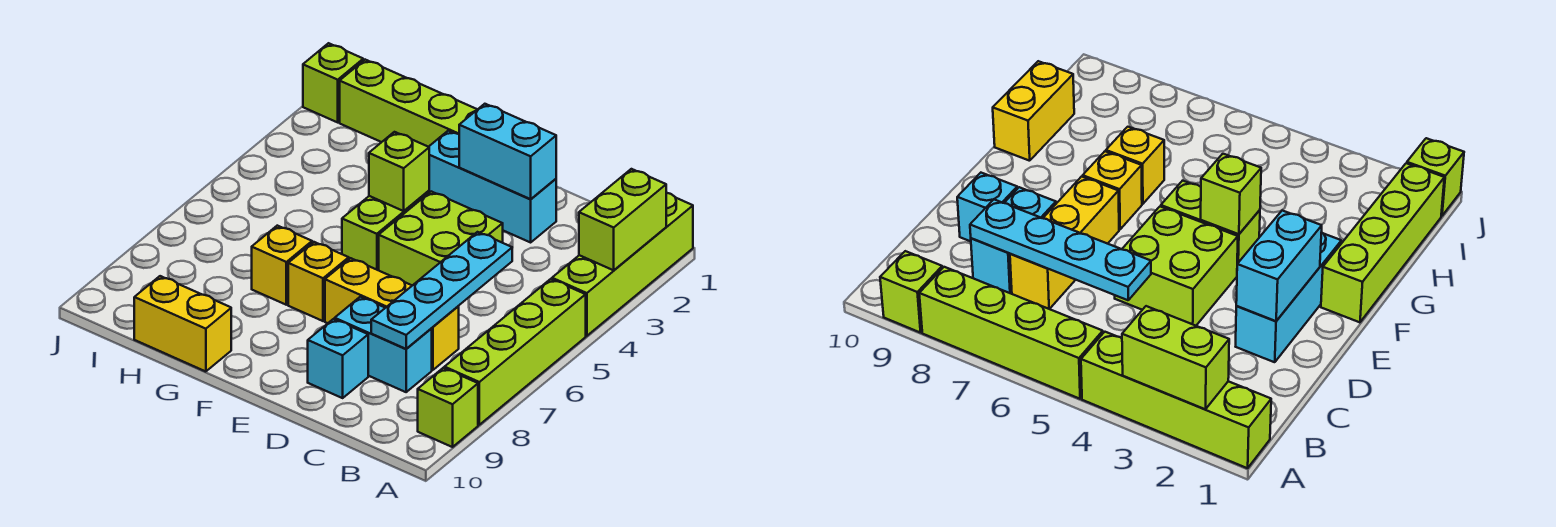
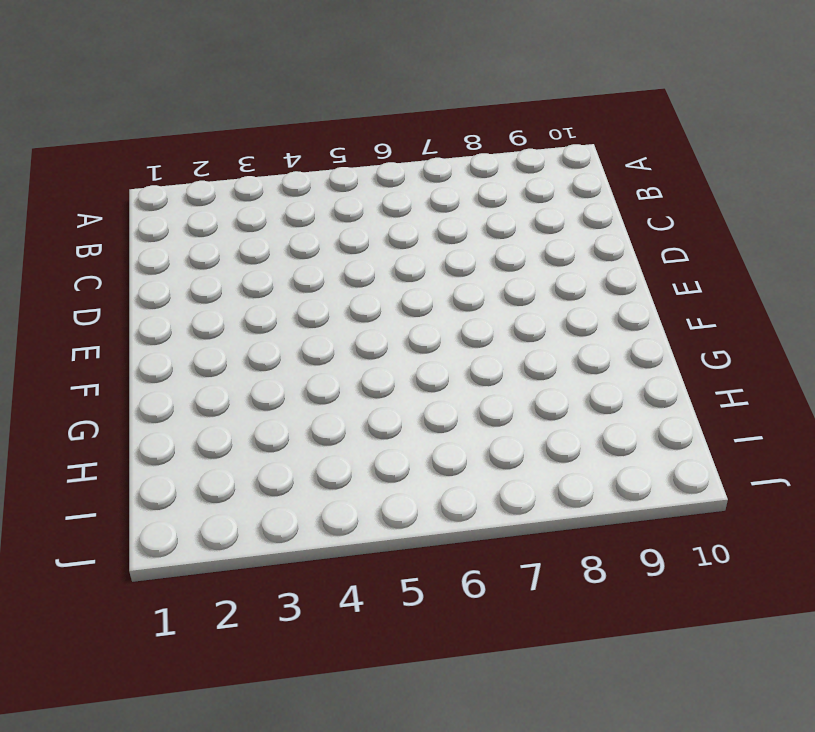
none -> lime 1x4 brick [552,193,693,336]
none -> lime 1x4 brick [445,279,586,425]
none -> lime 1x1 brick [418,368,478,447]

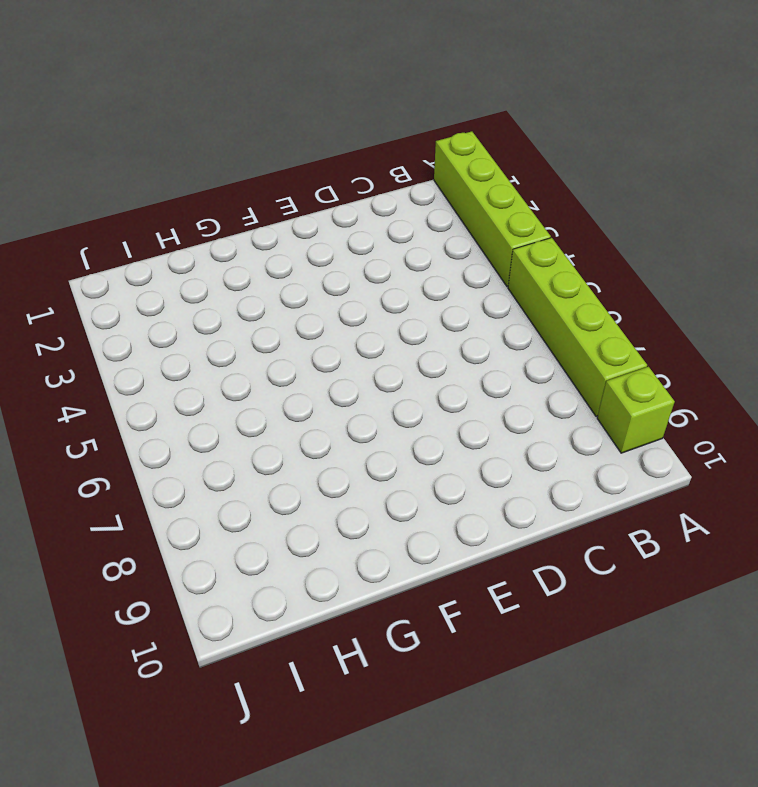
none -> yellow 1x3 brick [325,258,459,370]
none -> cyan 1x2 brick [335,297,432,392]
none -> cyan 1x3 brick [429,131,556,242]

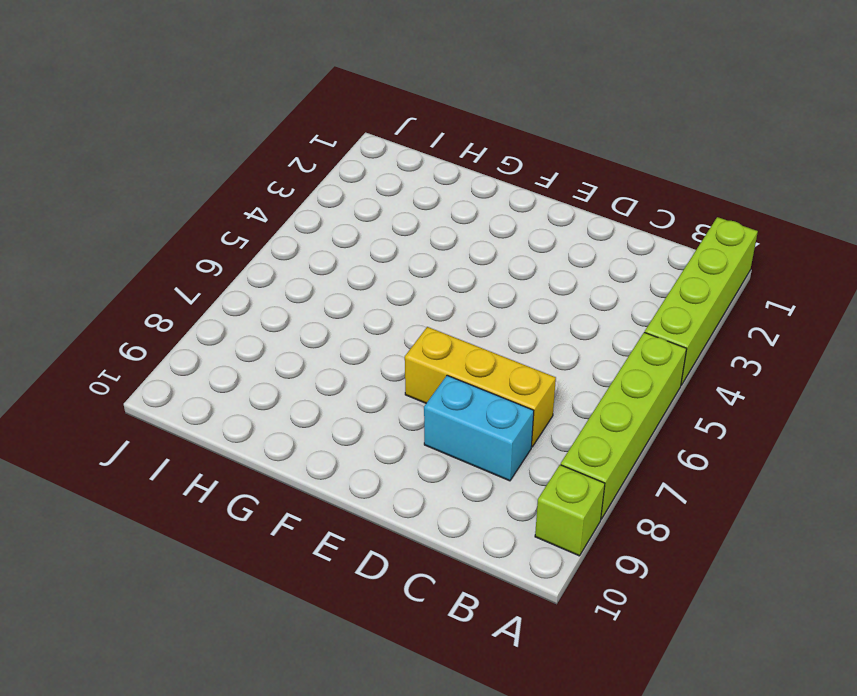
none -> cyan 1x3 brick [429,131,556,242]
none -> lime 2x2 brick [379,192,503,285]
none -> cyan 1x1 brick [308,319,368,398]

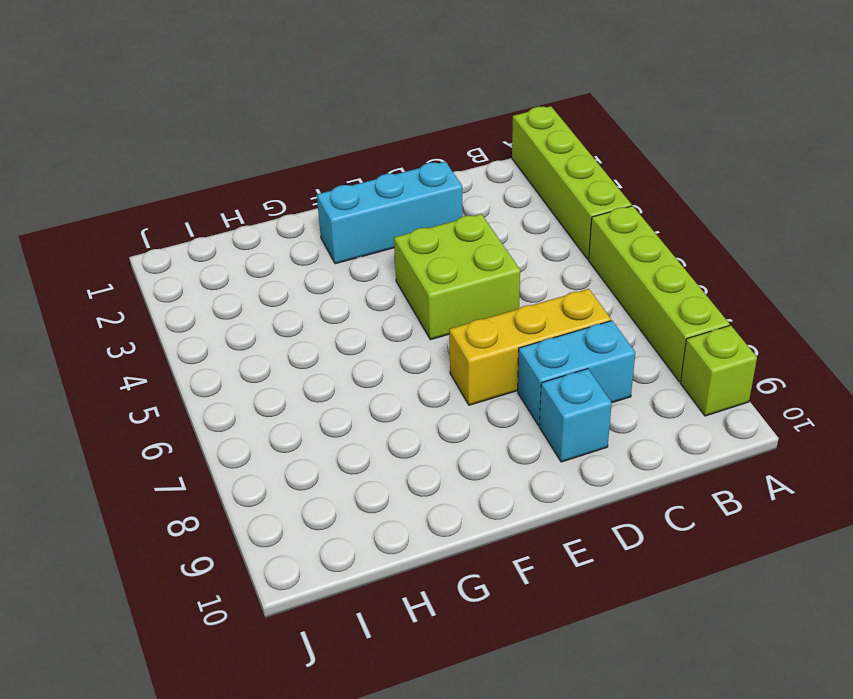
none -> lime 1x4 brick [340,60,477,147]
none -> lime 1x2 brick [342,191,429,270]
none -> yellow 1x1 brick [288,242,349,321]

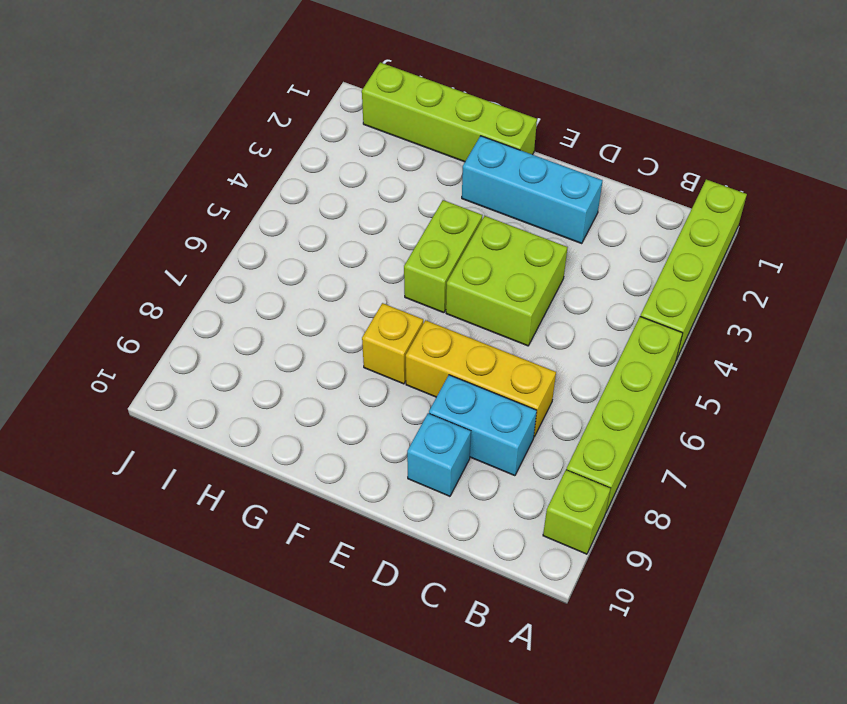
none -> yellow 1x1 brick [252,226,312,305]
none -> yellow 1x2 brick [134,276,231,372]
none -> lime 1x1 brick [303,43,363,122]

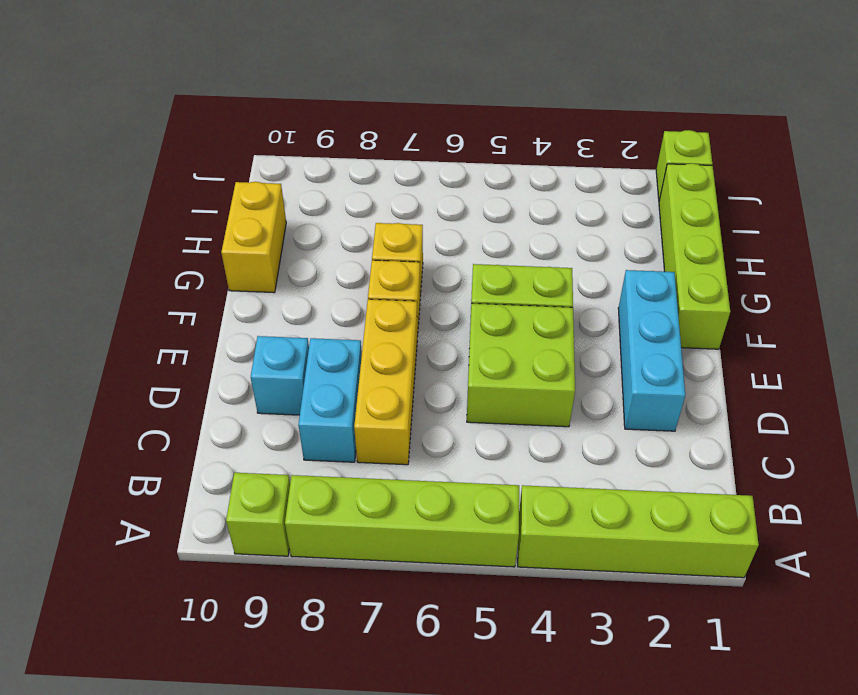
none -> lime 1x2 brick [579,169,666,270]
none -> cyan 1x4 plate [371,232,512,349]
none -> cyan 1x2 brick [459,104,556,199]

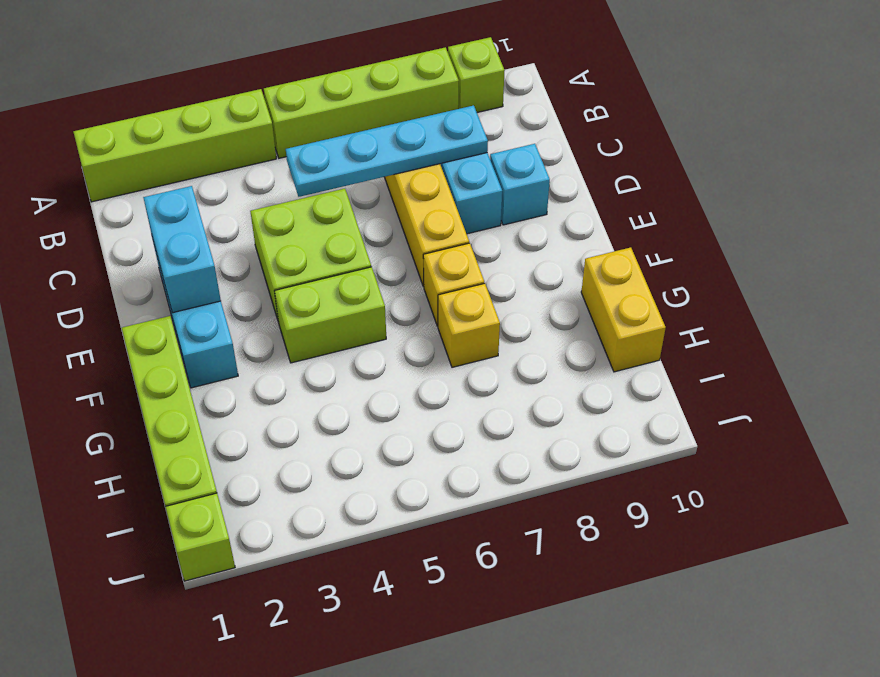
none -> lime 1x2 brick [579,169,666,270]
none -> lime 1x1 brick [369,132,429,211]

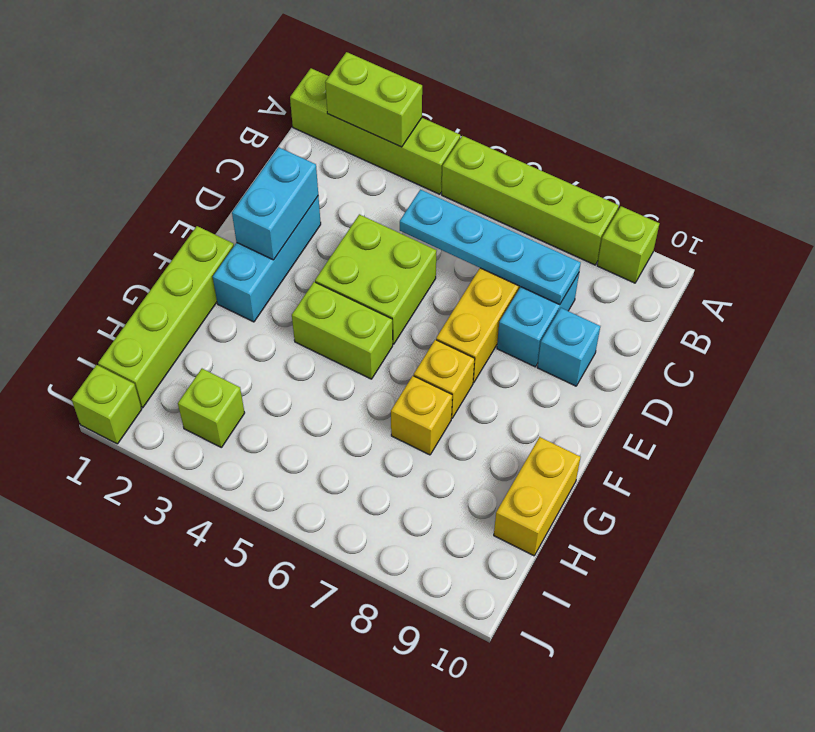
lime 1x1 brick [178,369,245,447] -> lime 1x1 brick moved to [369,132,429,211]

